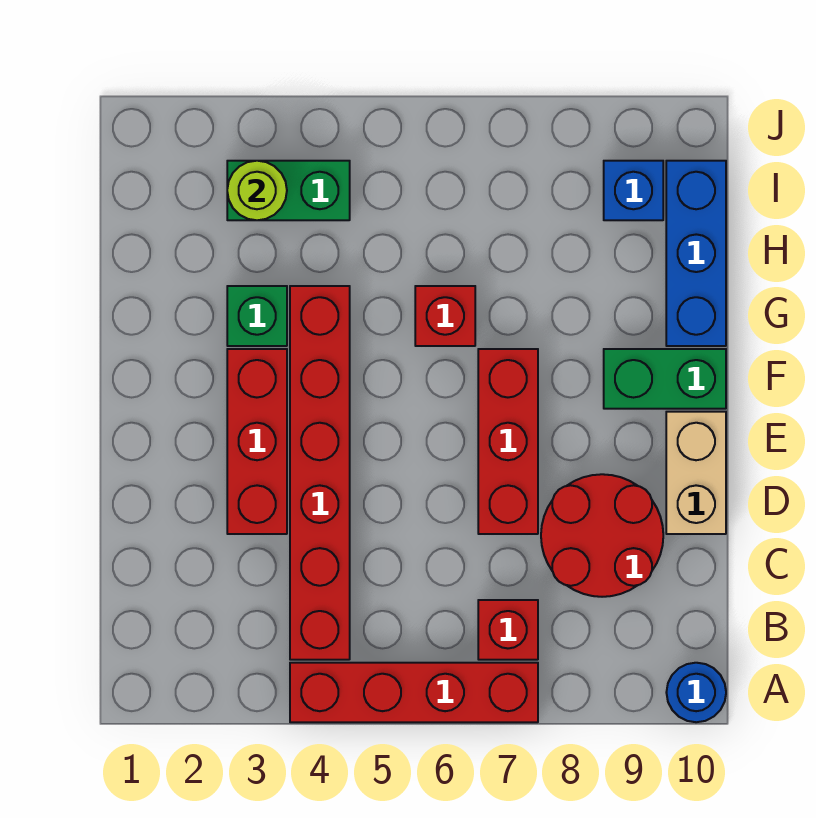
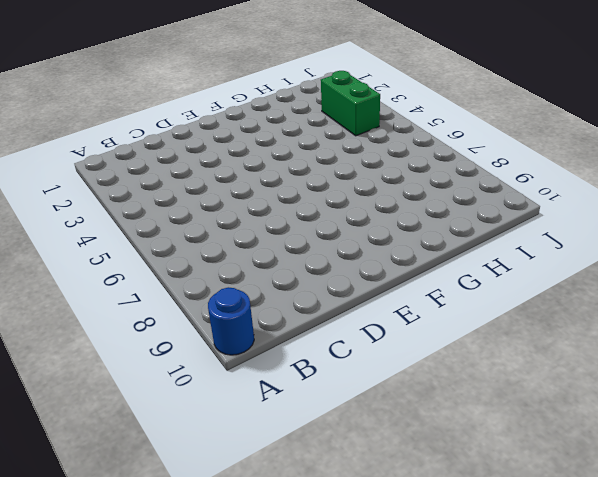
none -> red 1x4 brick [290,663,538,722]
none -> red 1x6 brick [290,286,350,660]
none -> red 1x1 brick [478,600,538,660]

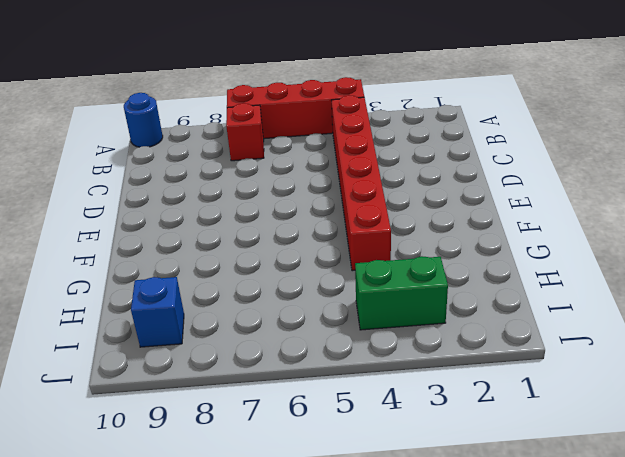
none -> red 2x2 round brick [541,474,663,597]
none -> red 1x3 brick [227,349,287,534]
none -> red 1x3 brick [478,349,538,534]

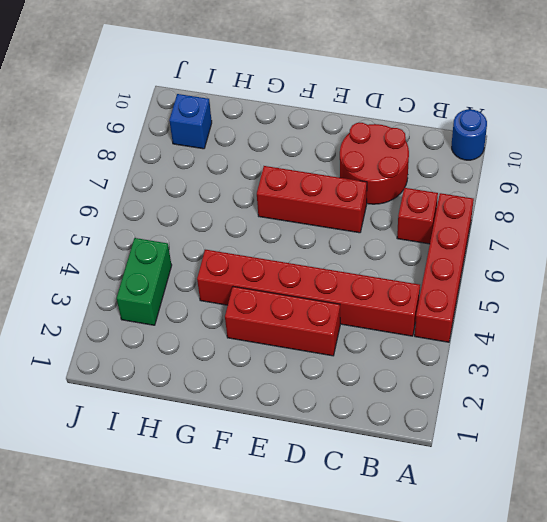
none -> tan 1x2 brick [666,412,726,534]
none -> green 1x2 brick [604,349,726,409]
none -> green 1x1 brick [227,286,287,346]

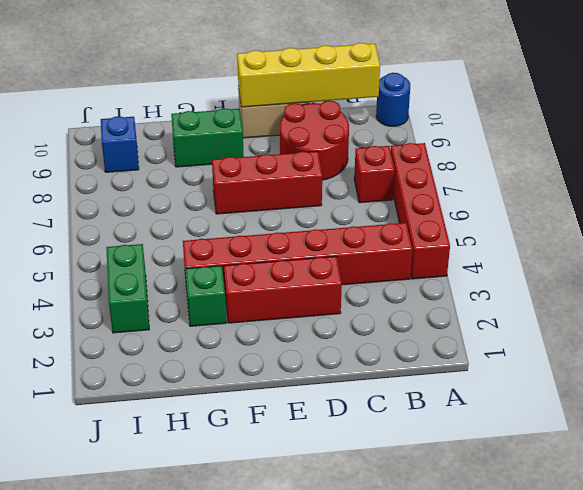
yellow 1x4 brick [237,43,380,107] -> none
green 1x2 brick [171,108,244,167] -> green 1x2 brick turned to [604,349,726,409]
none -> red 1x1 brick [415,286,475,346]
none -> blue 1x3 brick [666,161,726,346]
none -> lime 1x1 round brick [227,161,287,220]

